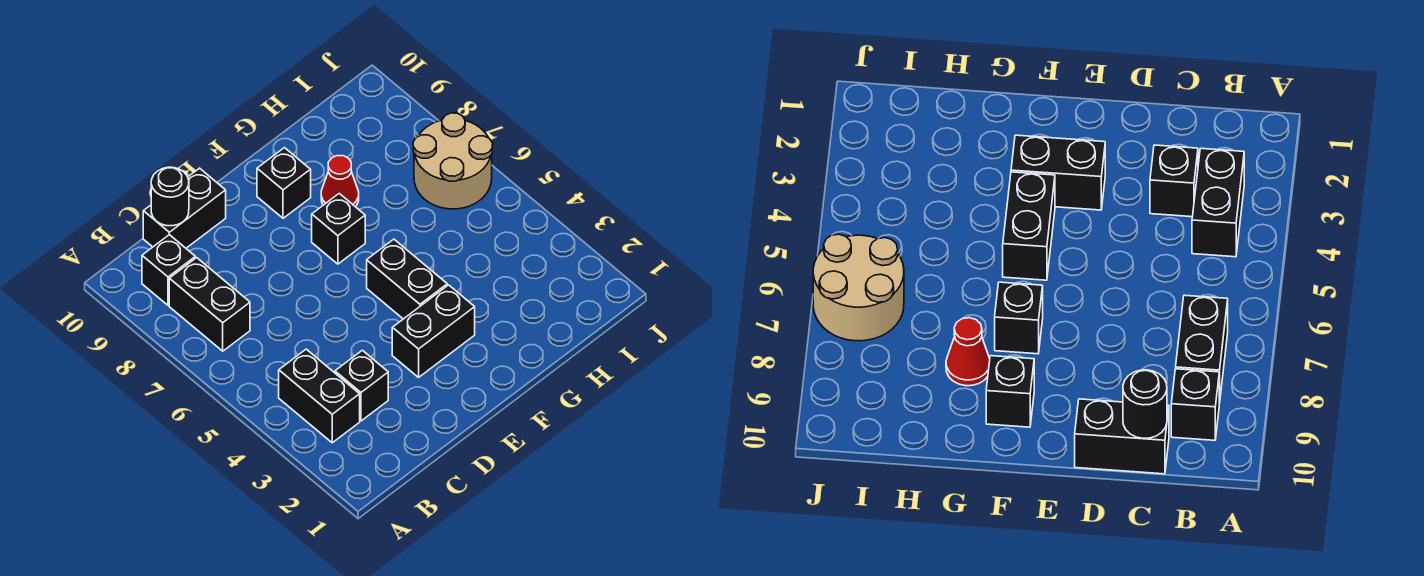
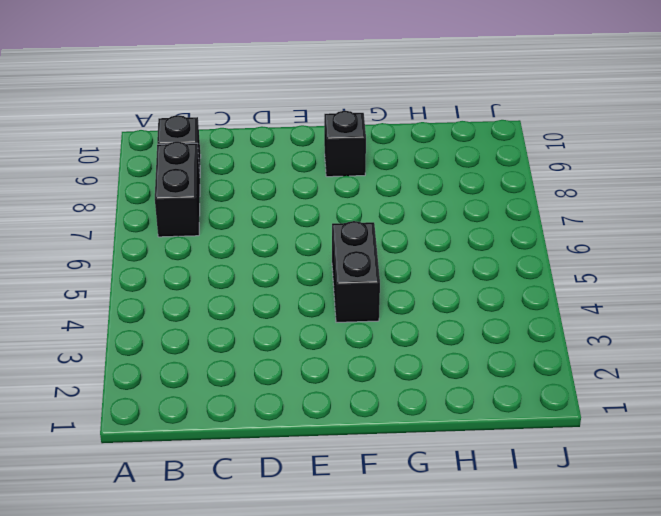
none -> black 1x2 brick [279,349,360,443]
none -> black 1x1 brick [335,350,388,421]
none -> black 1x2 brick [143,168,226,248]

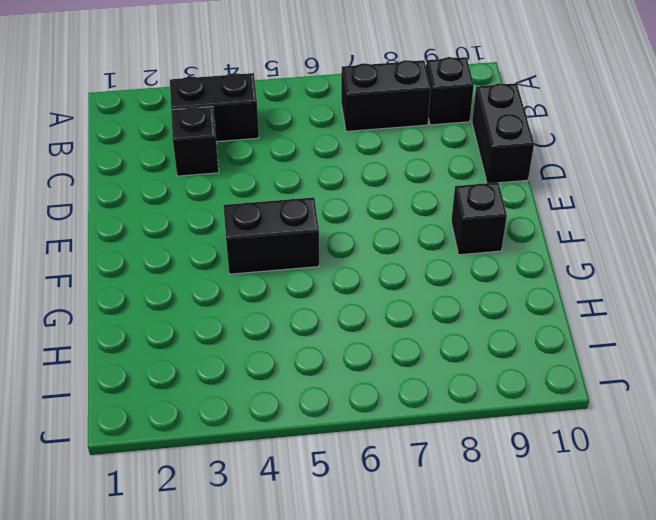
none -> black 1x2 brick [392,285,475,377]
none -> black 1x1 brick [312,194,365,264]
none -> red 1x1 cone [321,156,359,207]

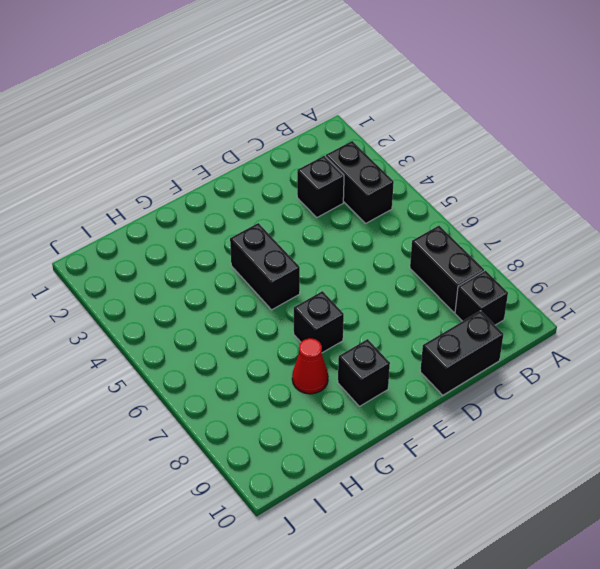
none -> black 1x2 brick [392,285,475,377]
none -> tan 2x2 round brick [413,113,493,209]
none -> black 1x1 round brick [151,167,189,226]

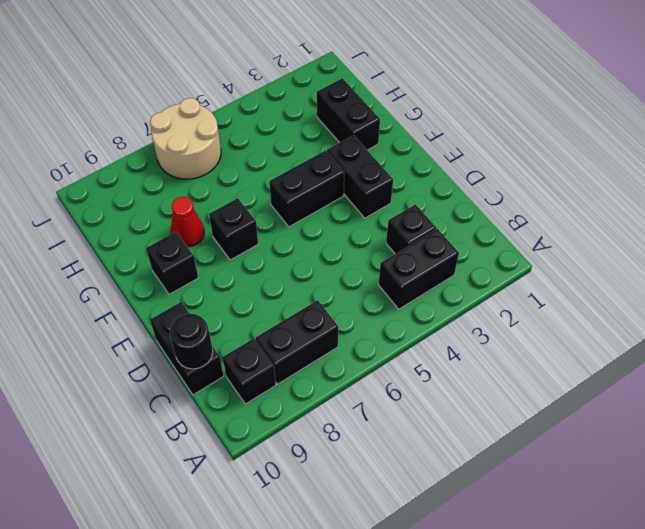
black 1x2 brick [317,78,380,150] -> none

